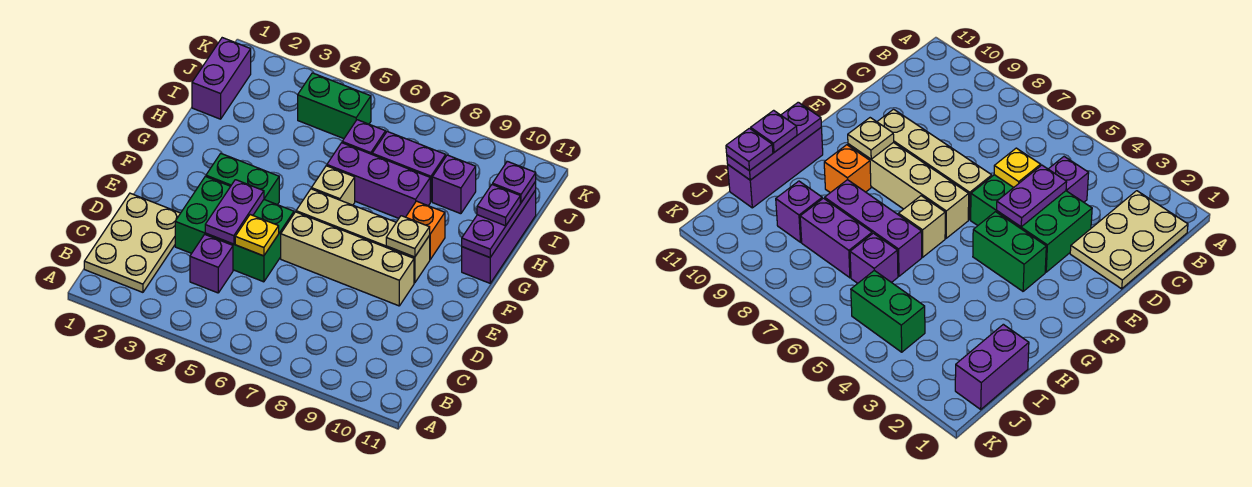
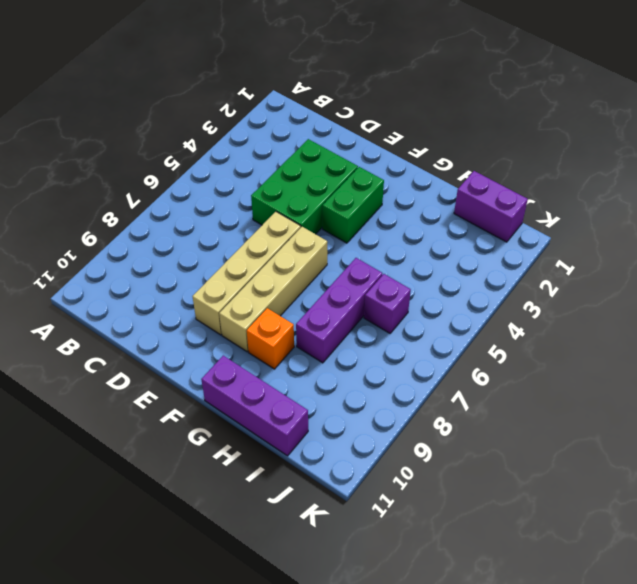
none -> tan 2x3 plate [84,193,180,292]
none -> purple 1x1 brick [190,234,233,293]
none -> tan 1x1 brick [311,166,355,205]

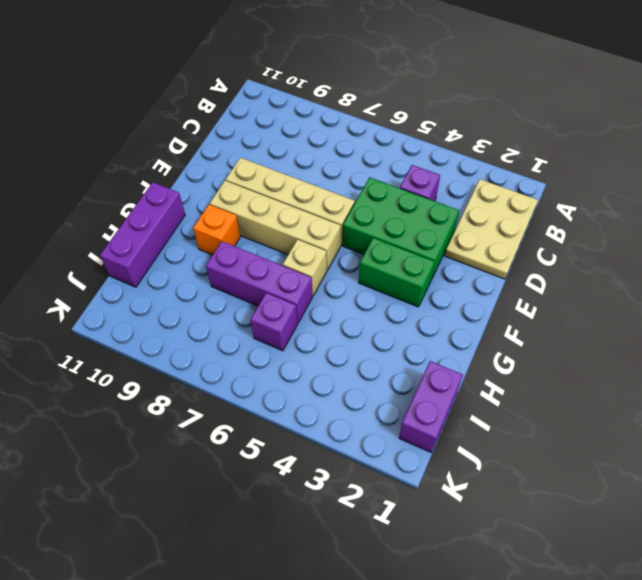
none -> purple 1x2 brick [372,132,446,202]
none -> purple 1x1 brick [432,155,476,214]
none -> green 1x2 brick [298,73,371,139]

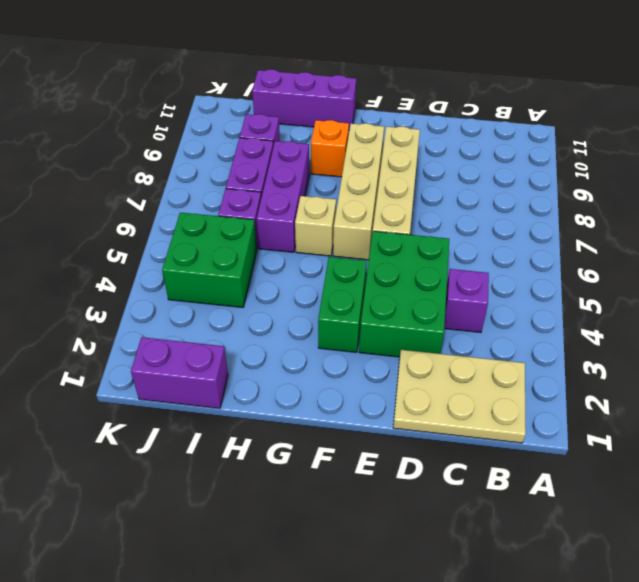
green 2x2 brick [162,213,257,308] -> green 1x2 brick [298,73,371,139]
none -> purple 1x2 plate [205,180,264,244]
none -> yellow 1x1 plate [235,215,279,256]
none -> tan 1x1 plate [386,216,430,257]

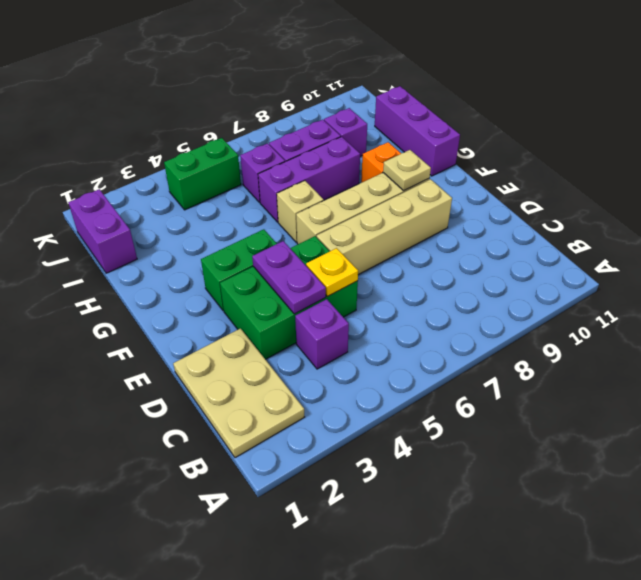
none -> purple 1x3 plate [462,182,536,257]
none -> purple 1x1 plate [477,184,520,226]
none -> purple 1x1 plate [493,161,536,203]

